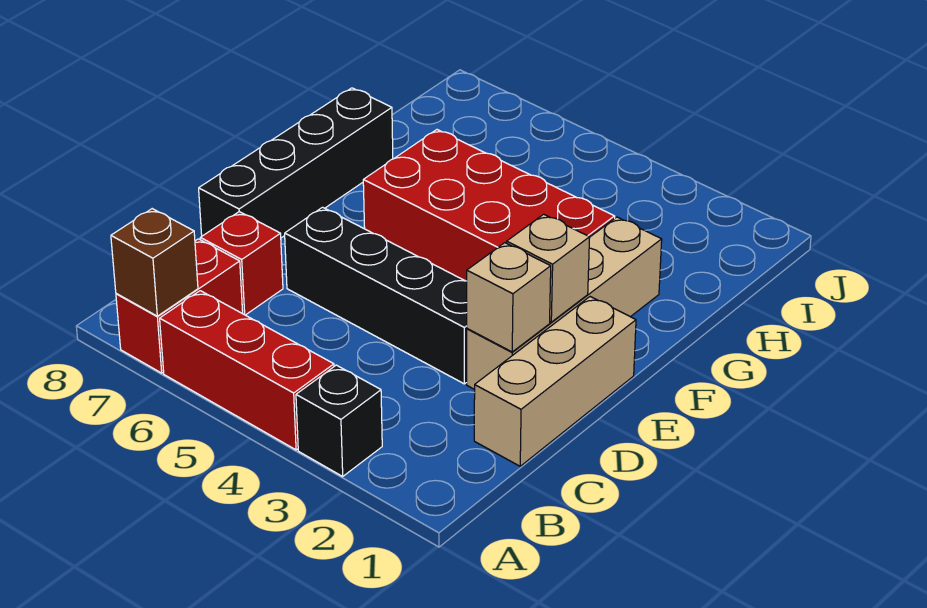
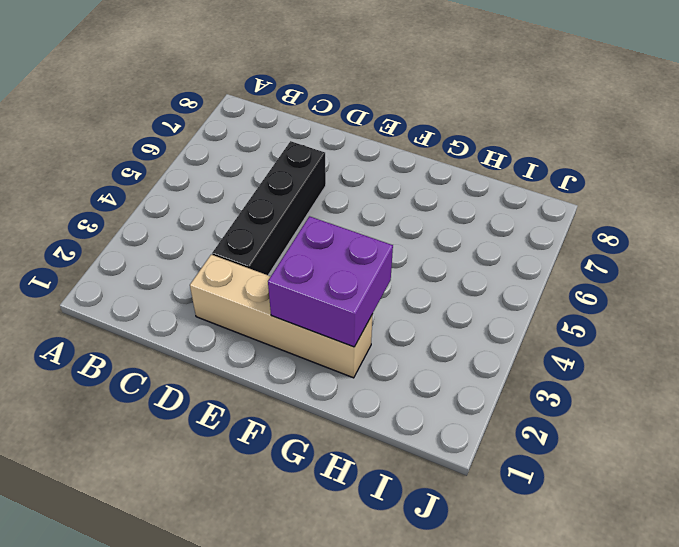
purple 2x2 brick [268,216,393,347] -> none
none -> black 1x1 brick [296,365,382,476]
none -> red 1x3 brick [160,291,334,450]
none -> red 1x2 brick [116,239,243,373]

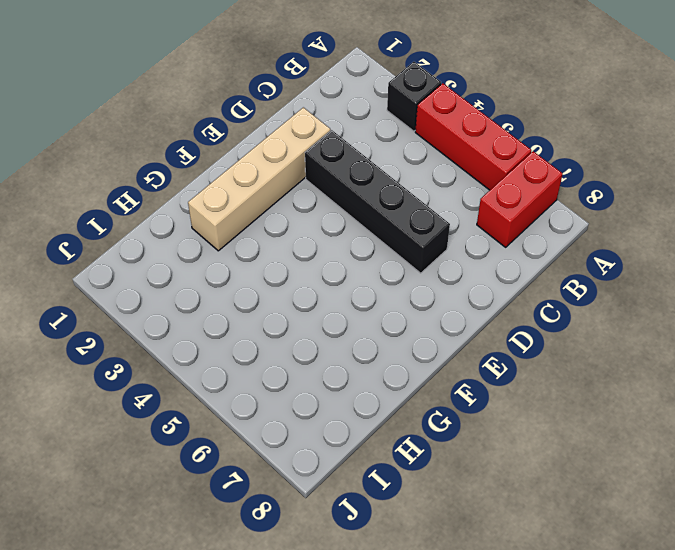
none -> tan 1x3 brick [474,297,636,466]
none -> red 1x1 brick [200,212,283,315]
none -> black 1x4 brick [199,88,393,238]

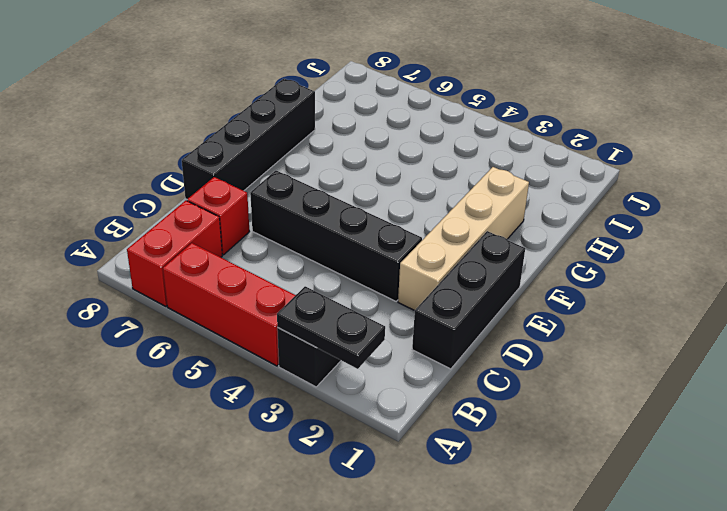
black 1x2 plate [277,286,385,369] -> none
black 1x3 brick [412,231,525,369] -> tan 1x3 brick [474,297,636,466]
none -> red 2x4 brick [363,130,615,281]
none -> brown 1x1 brick [111,209,198,316]
none -> tan 1x1 brick [467,243,551,352]

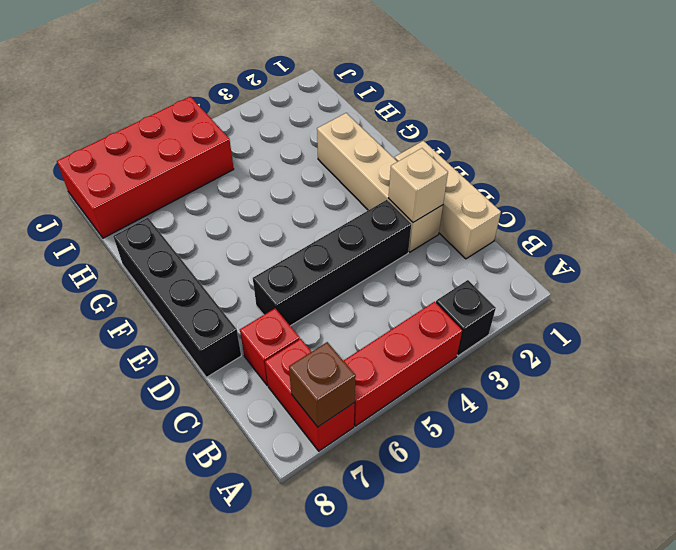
red 2x4 brick [57,96,234,238] -> red 2x4 brick moved to [363,130,615,281]
none -> tan 1x1 brick [507,214,590,322]

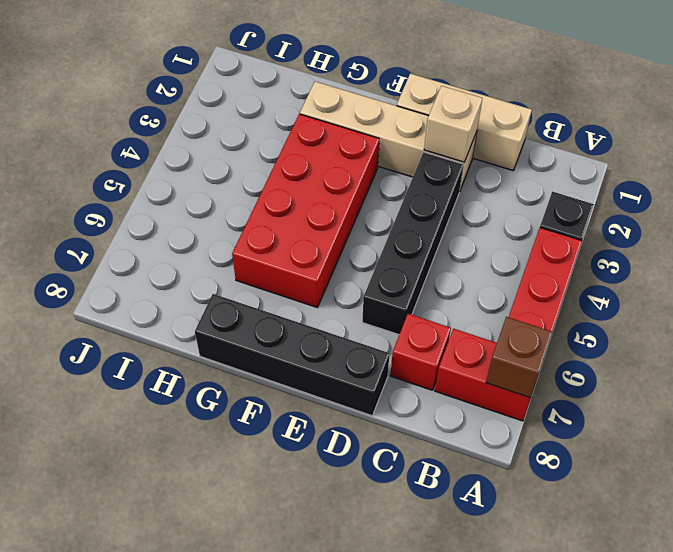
none -> tan 1x1 brick [507,214,590,322]

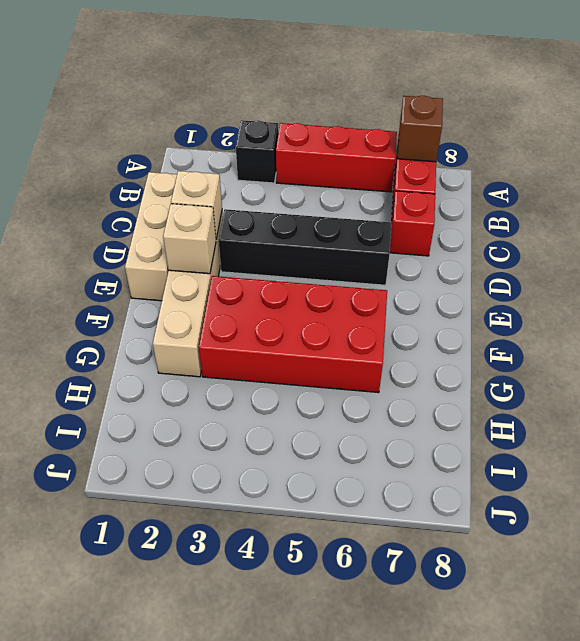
none -> black 1x4 brick [199,88,393,238]

